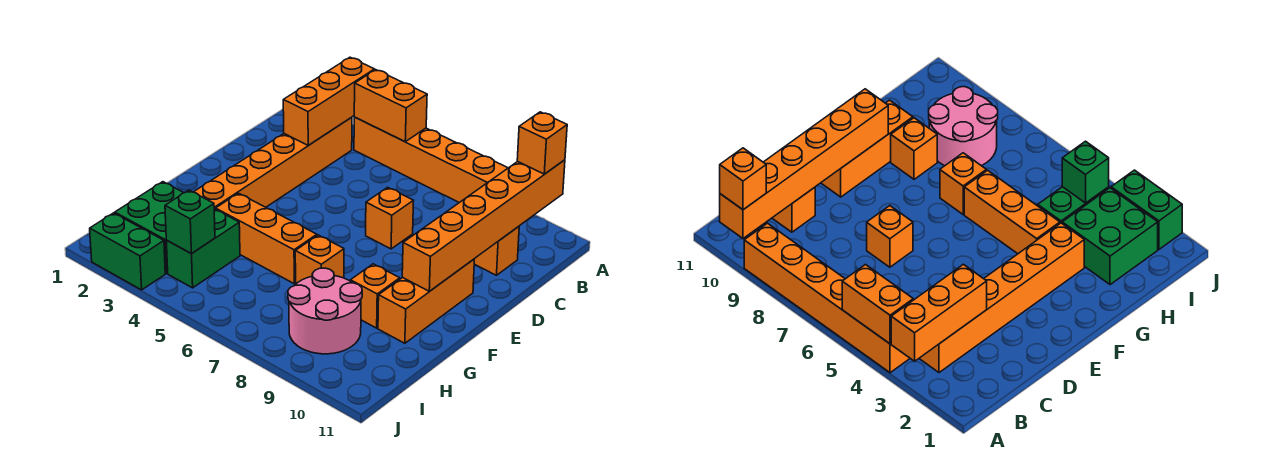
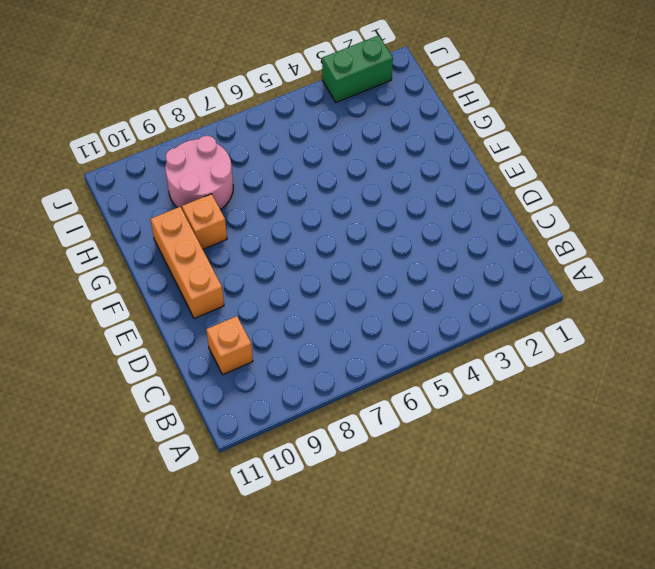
none -> orange 1x6 brick [354,117,508,203]
none -> orange 1x6 brick [194,117,352,209]
none -> orange 1x1 brick [366,187,413,249]

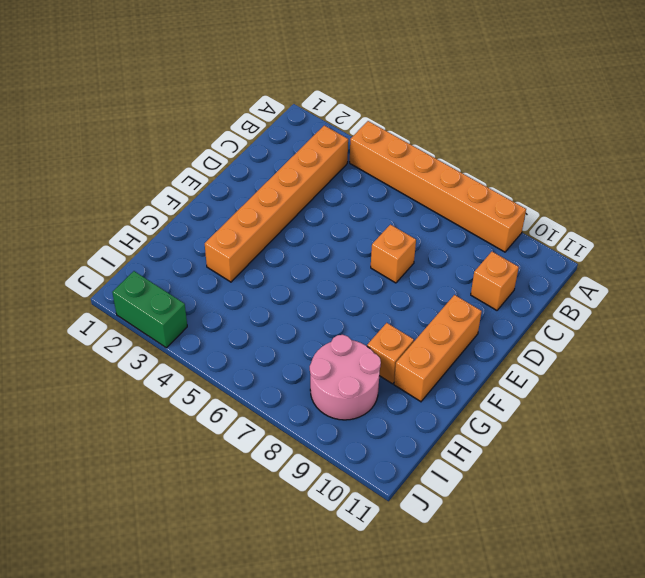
none -> orange 1x3 brick [216,193,317,284]
none -> orange 1x1 brick [295,235,344,284]
none -> green 2x2 brick [115,182,184,273]

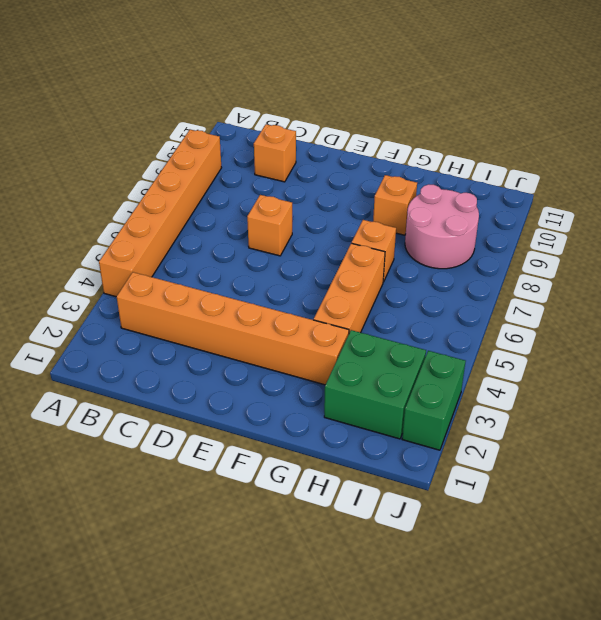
none -> orange 1x3 brick [378,259,474,343]
none -> green 1x2 brick [166,209,240,288]
none -> orange 1x3 brick [283,57,375,145]

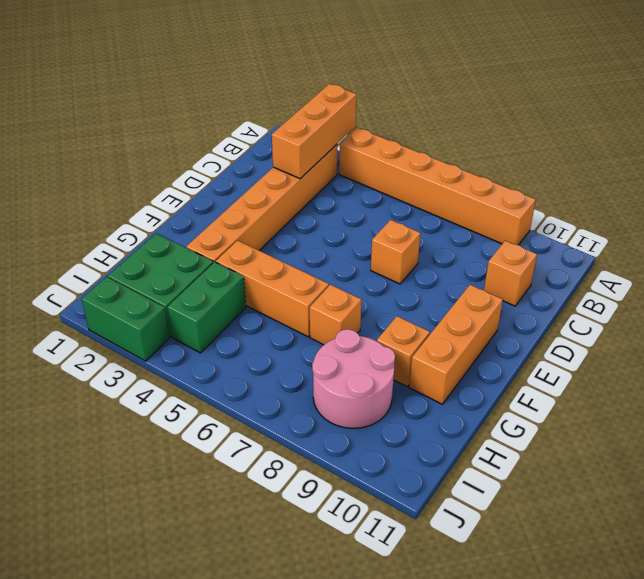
none -> orange 1x2 brick [354,70,427,142]
none -> orange 1x6 brick [402,160,565,291]
none -> green 1x1 brick [165,190,215,254]

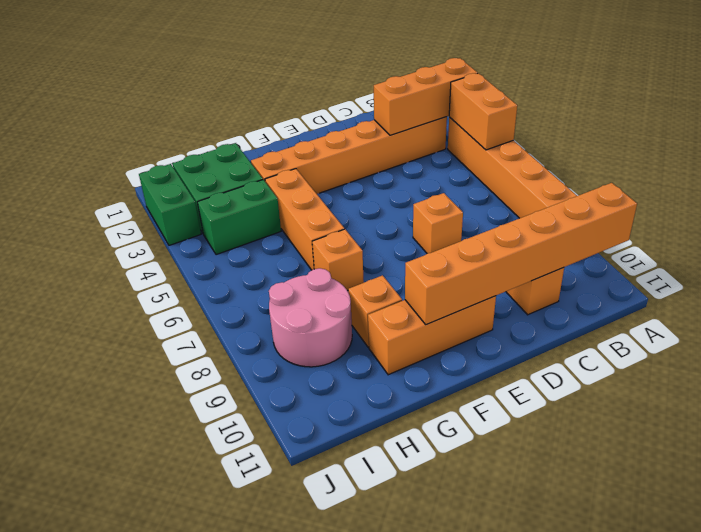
none -> green 1x1 brick [165,190,215,254]
none -> orange 1x1 brick [517,112,567,174]

